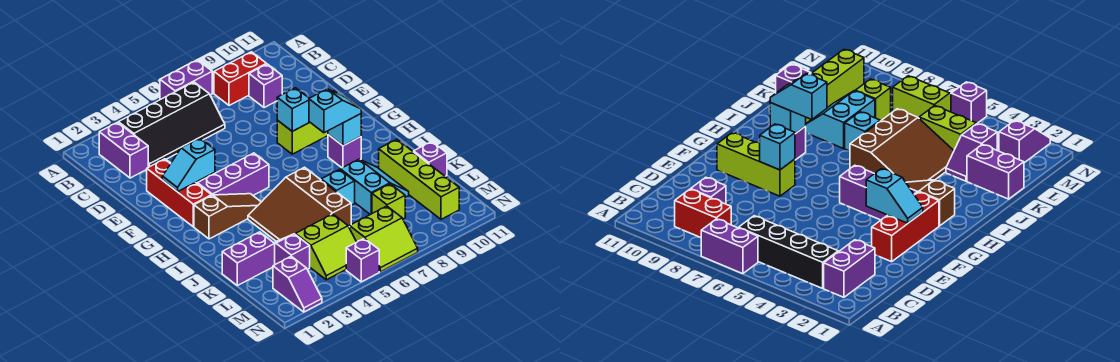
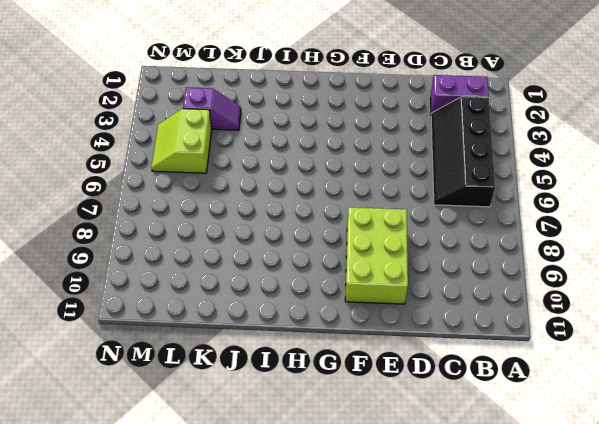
lime 2x3 brick [345,207,408,304] -> lime 1x3 brick [277,91,336,154]
none -> purple 1x2 brick [160,60,212,100]
none -> red 1x2 brick [214,52,266,106]
none -> purple 1x1 brick [249,64,282,108]

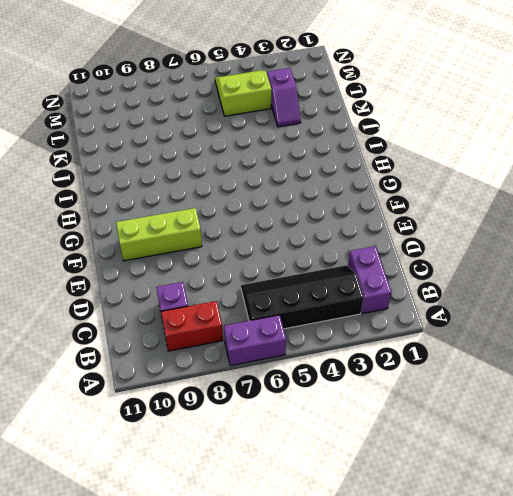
none -> red 1x3 brick [147,159,212,227]
none -> purple 1x3 brick [197,153,269,195]
none -> brown 1x3 slope [194,194,261,239]

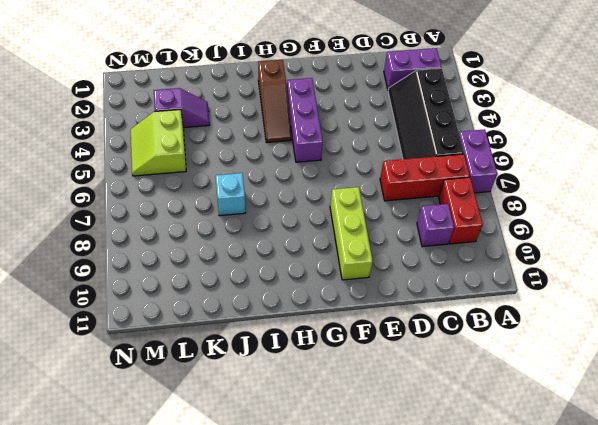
red 1x3 brick [380,154,470,201] -> red 1x3 brick moved to [147,159,212,227]
none -> purple 1x1 brick [328,135,361,168]
none -> brown 3x3 slope [248,167,351,241]
none -> cyan 2x2 slope [340,159,409,215]

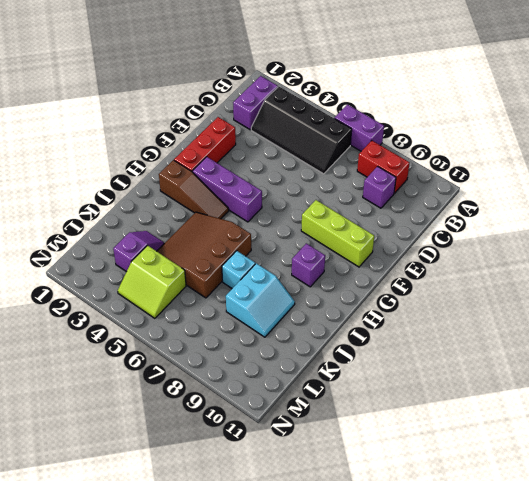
none -> lime 1x4 brick [379,139,459,219]
none -> purple 1x2 brick [222,232,275,286]
none -> purple 1x1 brick [414,141,447,176]

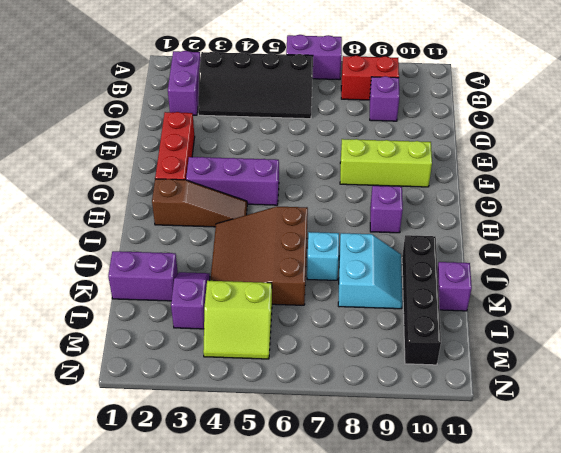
black 1x4 brick [402,235,441,365] -> lime 1x4 brick [379,139,459,219]
none -> lime 1x1 brick [372,184,405,219]
none -> purple 1x2 slope [273,256,322,312]
none -> lime 2x2 slope [350,206,418,272]

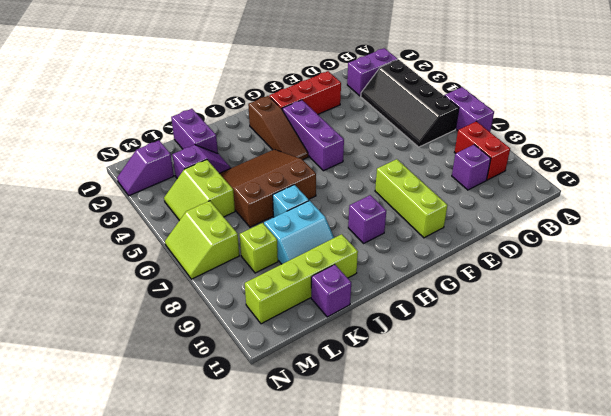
none -> purple 1x1 brick [346,238,379,282]
none -> cyan 1x2 slope [162,138,215,192]
none -> cyan 1x1 brick [277,88,310,131]

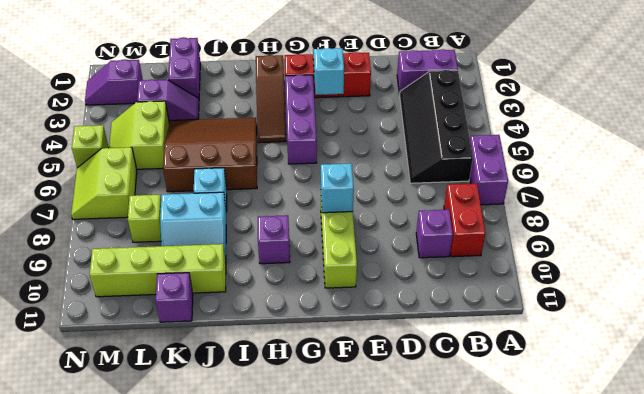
lime 1x1 brick [72,125,109,168] -> purple 1x1 brick [346,238,379,282]
none -> cyan 1x1 brick [328,114,361,146]
none -> cyan 1x2 slope [309,89,361,133]

